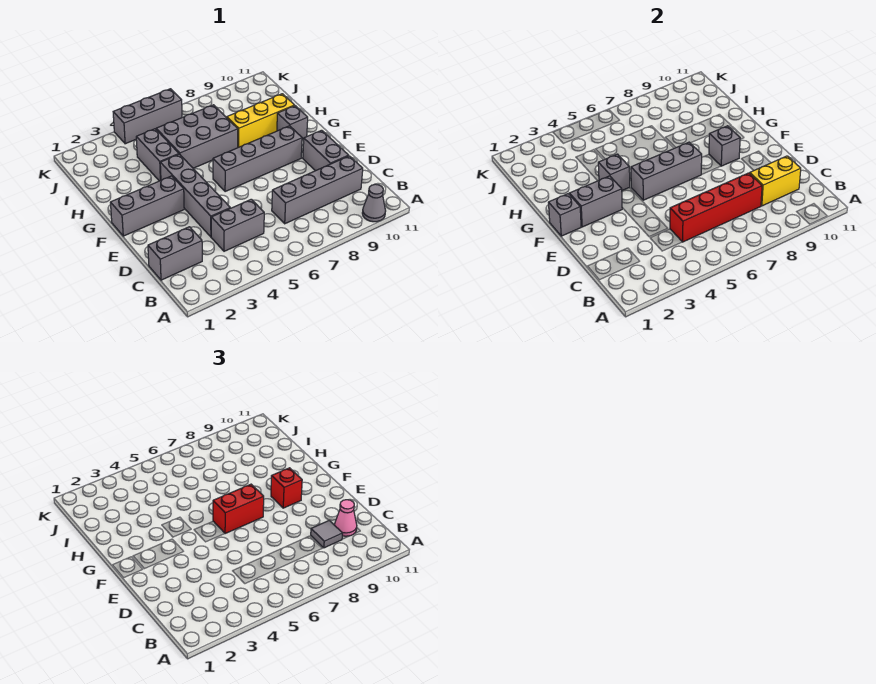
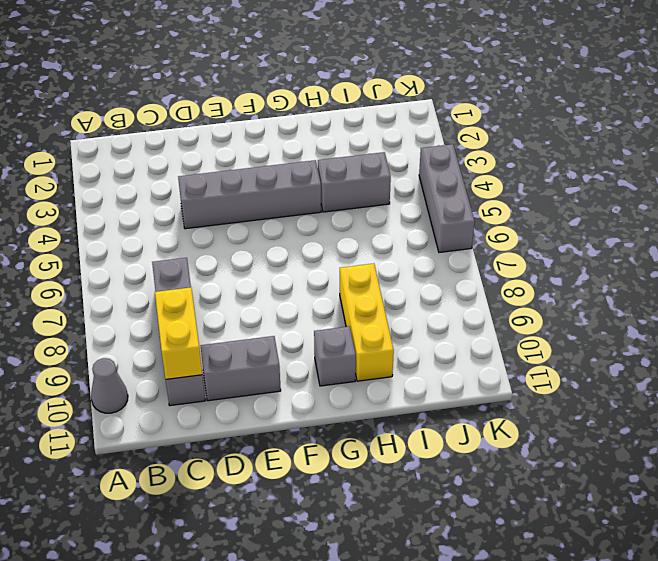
none -> grey 1x2 brick [148,227,202,280]
none -> grey 1x2 brick [211,199,264,251]
none -> grey 1x3 brick [110,176,184,236]

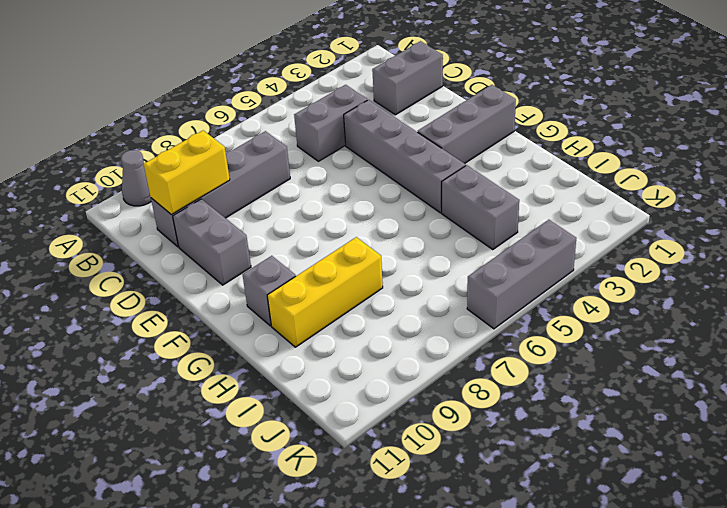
none -> grey 1x4 brick [213,126,302,192]
none -> grey 2x3 brick [156,105,238,168]
none -> red 1x4 brick [670,173,762,242]

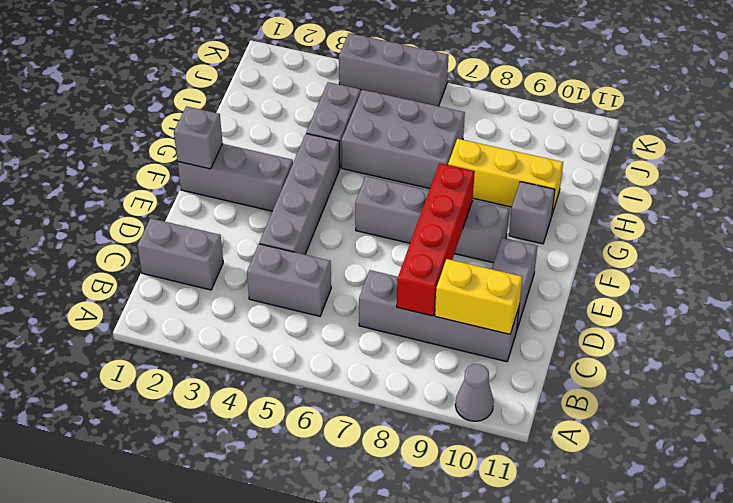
red 1x4 brick [397,163,475,316] -> red 1x4 brick turned to [670,173,762,242]
none -> grey 1x2 brick [569,176,622,227]
none -> grey 1x3 brick [631,142,702,200]
none -> grey 1x1 brick [709,126,740,166]

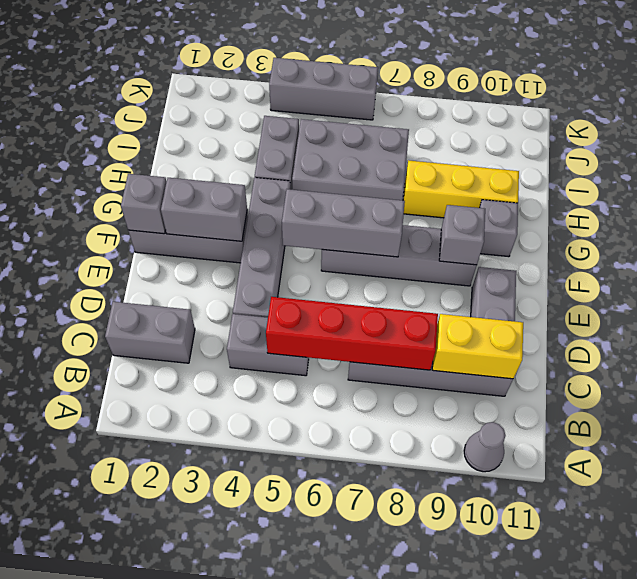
none -> grey 1x1 brick [598,154,630,190]
none -> grey 1x1 tile [311,521,343,548]
none -> pink 1x1 cone [335,500,357,536]

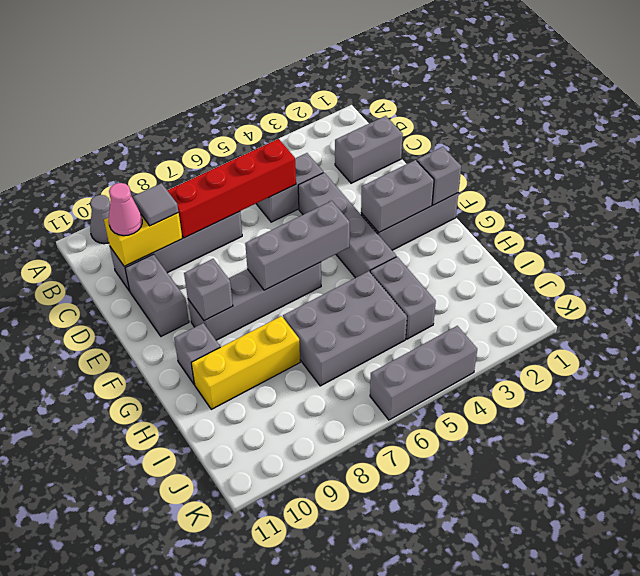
none -> grey 1x1 brick [598,154,630,190]
none -> red 1x2 brick [213,484,264,534]
none -> red 1x1 brick [271,468,302,508]

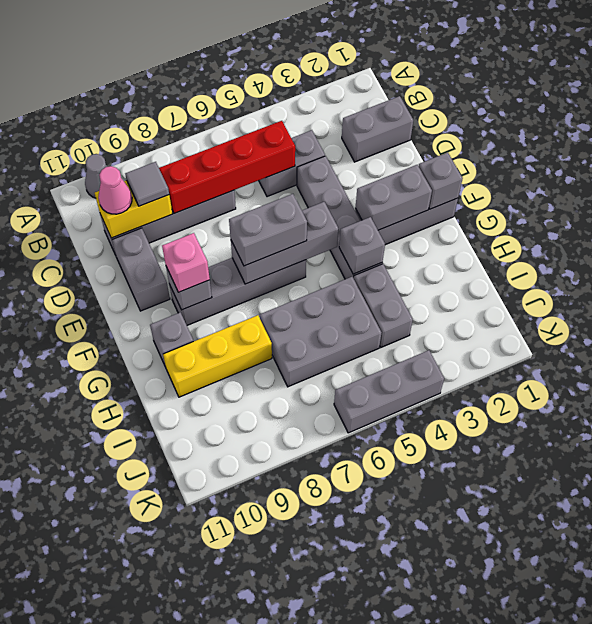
grey 1x2 brick [229,194,307,266] -> red 1x2 brick [213,484,264,534]
pink 1x1 brick [162,233,210,292] -> red 1x1 brick [271,468,302,508]

